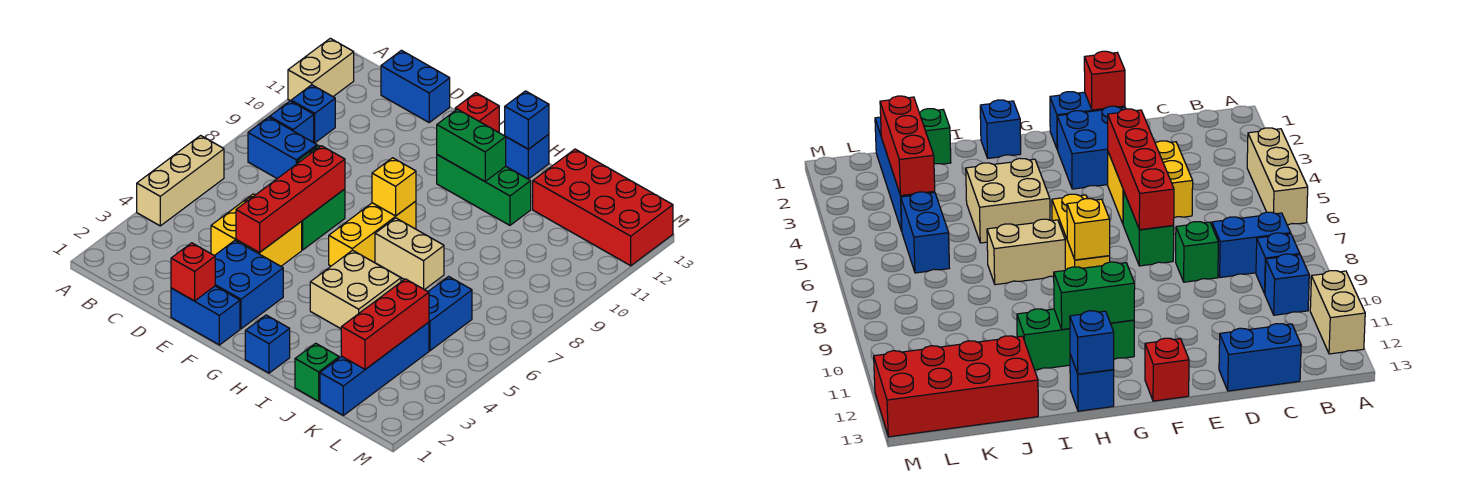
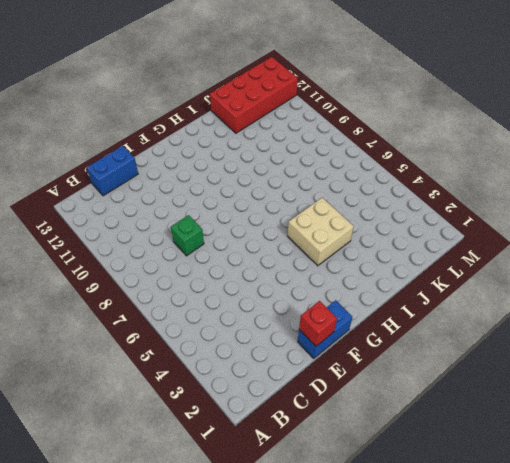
none -> tan 1x3 brick [137,135,224,226]
none -> tan 1x2 brick [288,38,354,101]
none -> blue 1x2 brick [248,117,317,178]

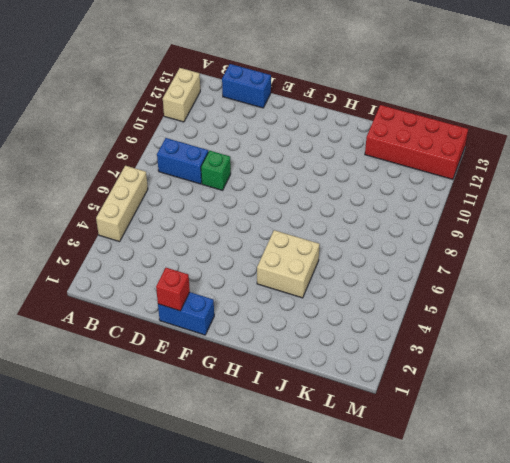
none -> blue 1x1 brick [270,101,314,142]
none -> blue 1x1 brick [291,85,335,143]
none -> yellow 2x2 brick [211,194,302,266]

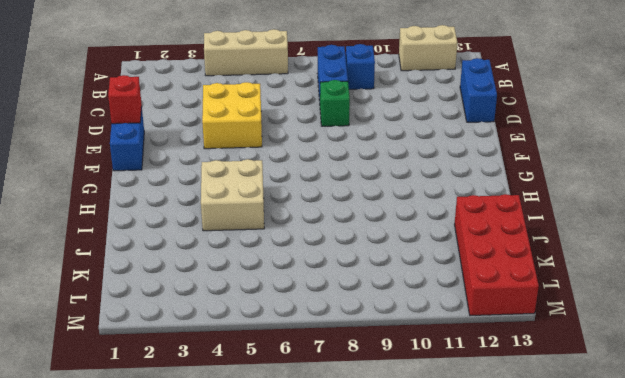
none -> blue 1x1 brick [291,85,335,143]
none -> blue 2x2 brick [215,241,283,329]
none -> green 1x2 brick [302,189,345,250]

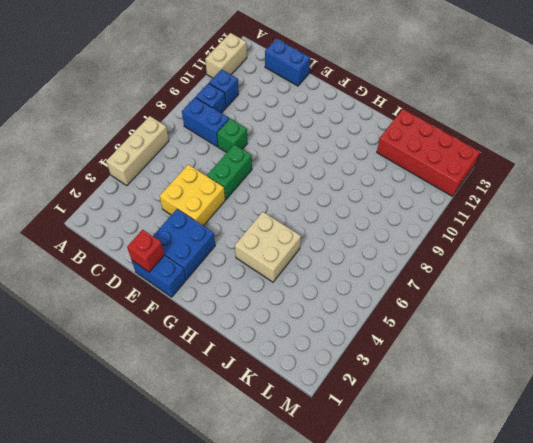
none -> red 1x1 brick [455,93,499,133]
none -> yellow 1x3 brick [329,201,416,266]
none -> green 1x3 brick [437,155,531,225]

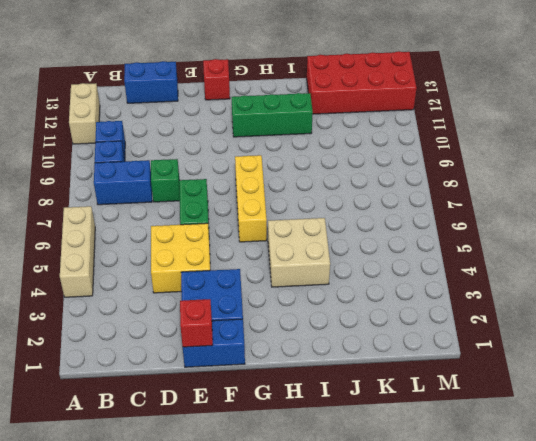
none -> blue 1x1 brick [245,315,290,373]
none -> tan 1x2 brick [375,218,444,290]
none -> blue 1x1 brick [506,134,549,179]

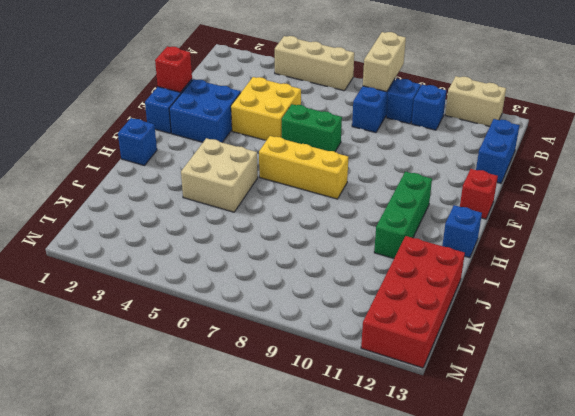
tan 1x2 brick [363,32,406,92] -> tan 1x2 brick moved to [375,218,444,290]
none -> green 1x1 brick [1176,222,1218,282]
none -> green 1x1 brick [295,343,339,401]
none -> blue 1x4 brick [320,322,429,415]

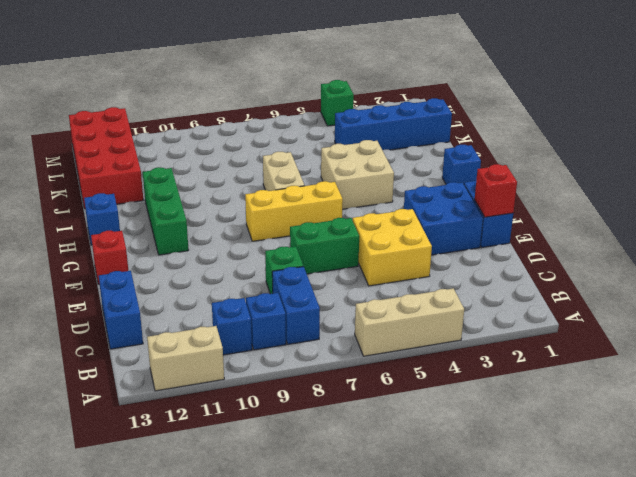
green 1x1 brick [321,80,354,126] -> green 1x1 brick moved to [295,343,339,401]
none -> blue 1x2 brick [428,277,472,351]
none -> red 1x4 brick [236,146,345,253]
none -> yellow 1x1 brick [372,158,416,216]

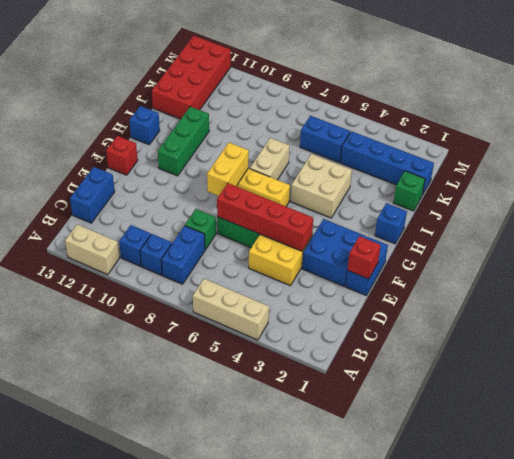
yellow 1x2 brick [207,143,249,196] -> yellow 1x1 brick [372,158,416,216]
none -> green 1x2 brick [437,109,506,181]
none -> blue 1x1 brick [505,91,549,149]
none -> red 1x3 brick [341,279,429,369]

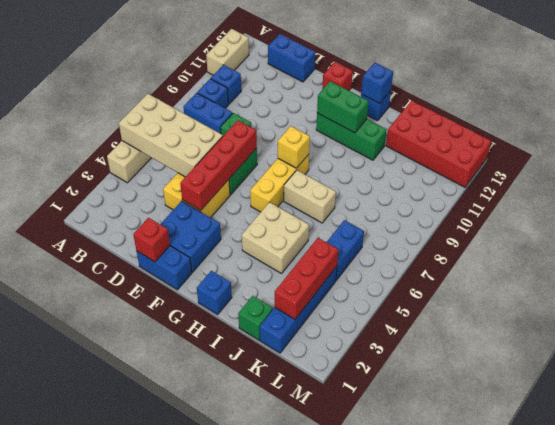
tan 2x4 brick [119,94,223,177] -> none

